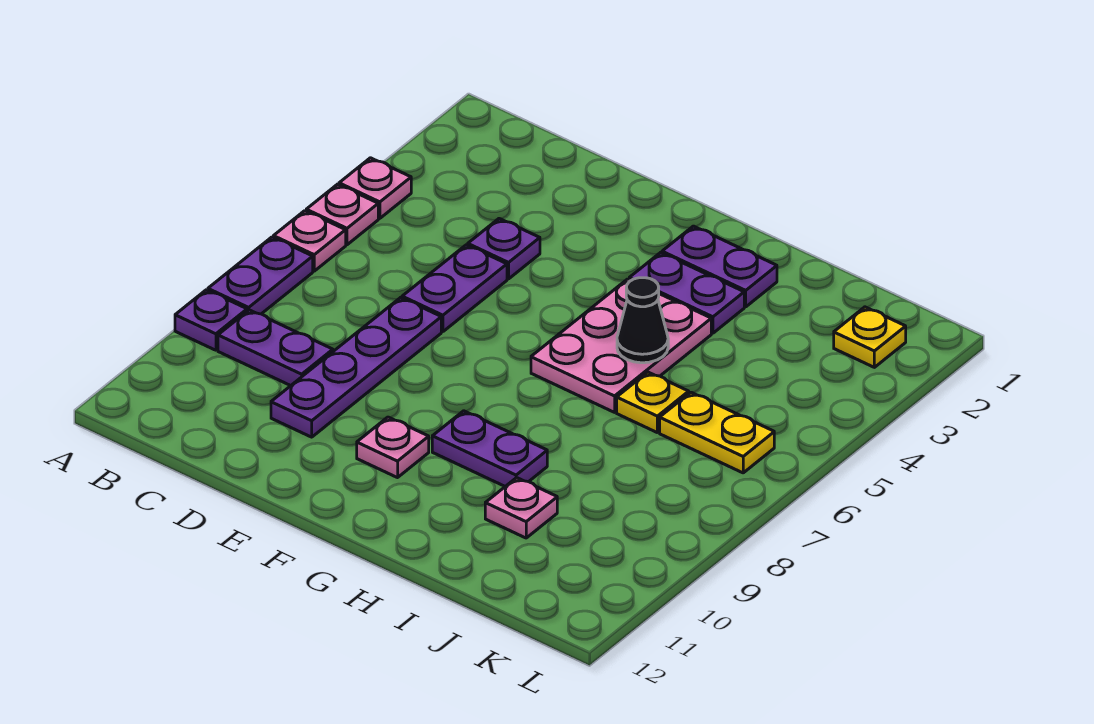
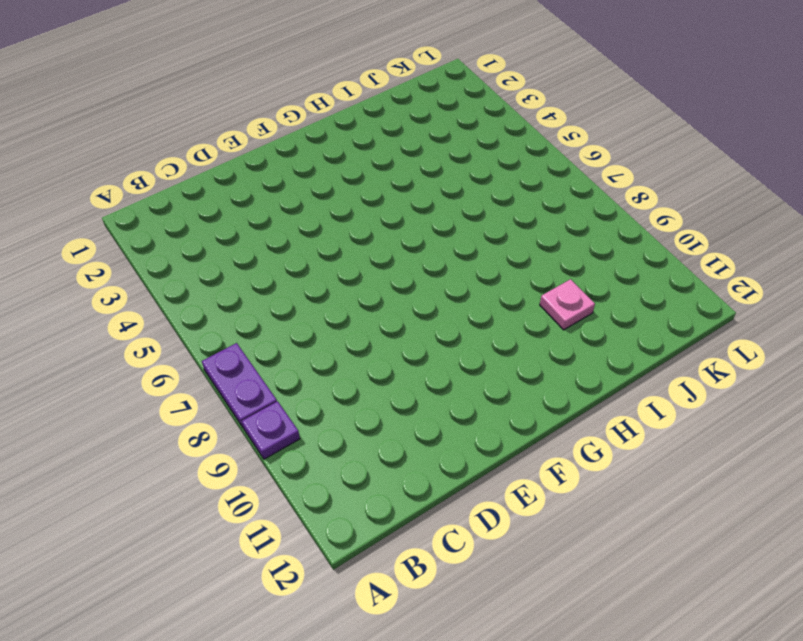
none -> pink 1x1 plate [339,158,411,218]
none -> pink 1x1 plate [306,184,378,245]
none -> pink 1x1 plate [273,211,346,271]

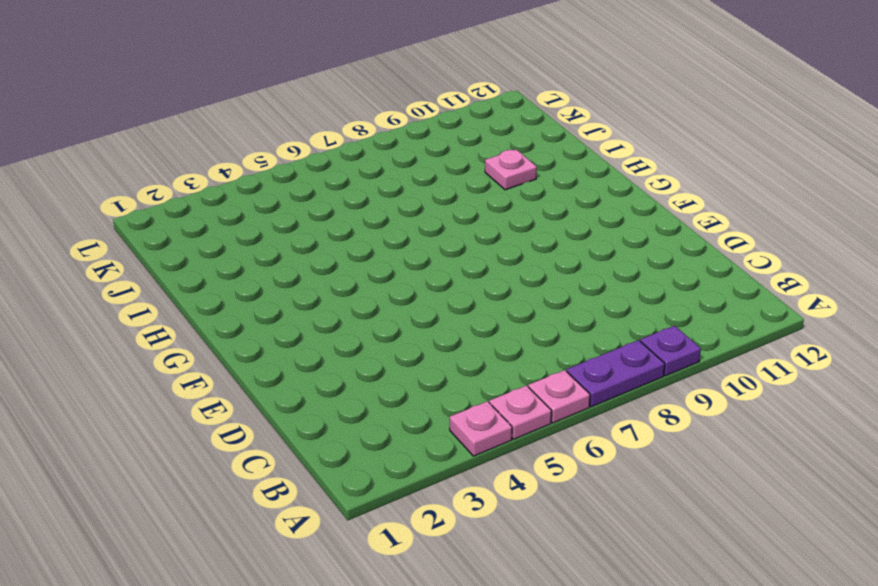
none -> purple 1x2 plate [218,310,333,386]
none -> purple 1x1 plate [468,219,540,279]
none -> purple 1x2 plate [402,245,507,332]

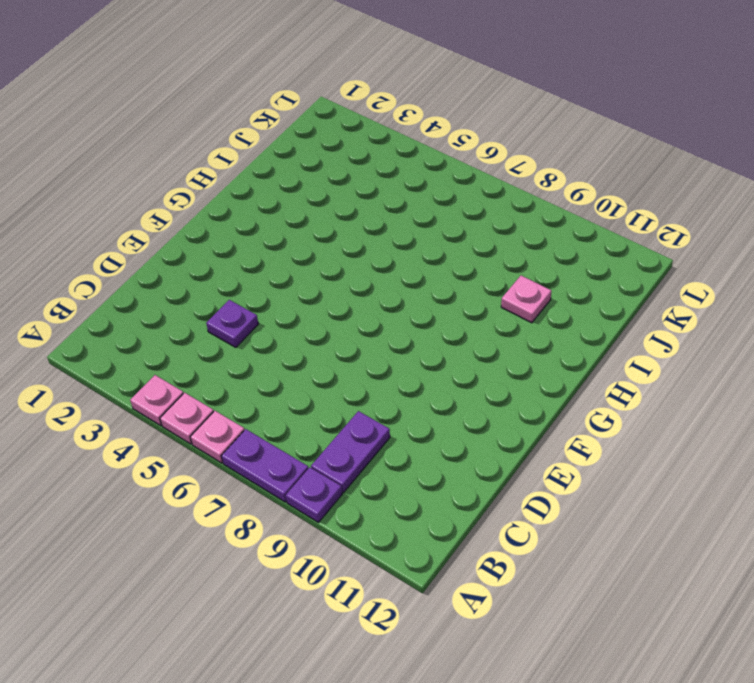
none -> purple 1x2 plate [402,245,507,332]
none -> purple 1x4 plate [271,298,441,437]
none -> pink 1x1 plate [357,417,429,478]

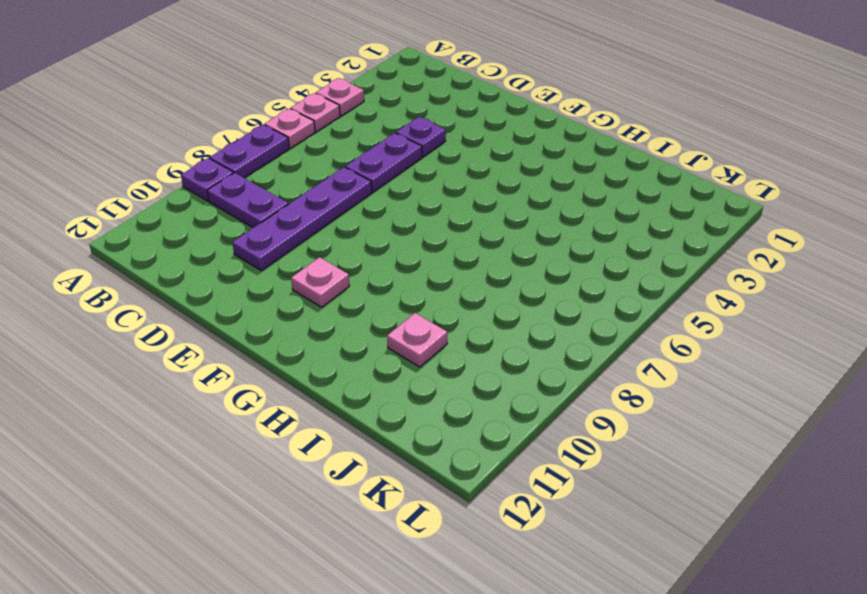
none -> purple 1x2 plate [662,226,777,307]
none -> purple 1x2 plate [629,253,744,333]
none -> pink 2x3 plate [531,279,711,412]

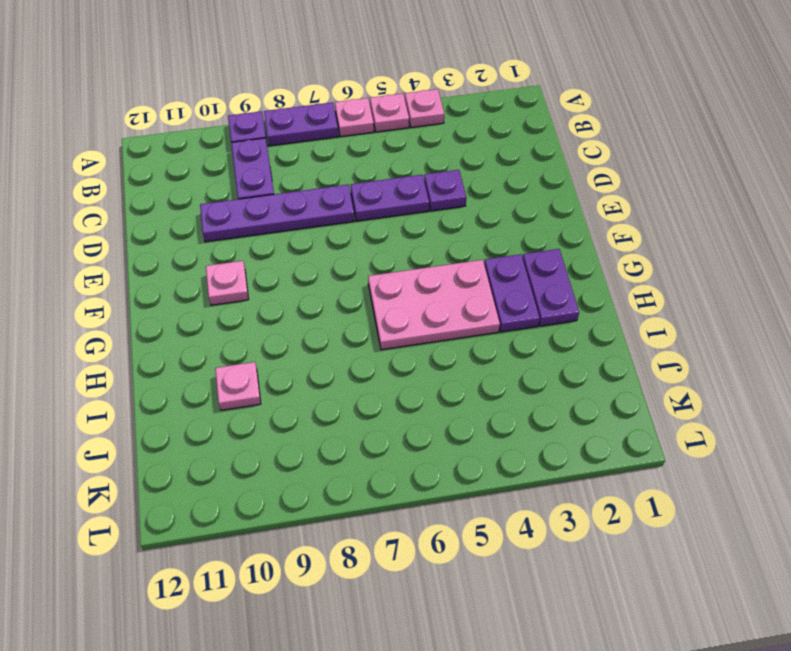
none -> purple 1x2 plate [432,411,547,486]
none -> yellow 1x1 plate [617,372,689,432]
none -> yellow 1x2 plate [660,392,774,473]

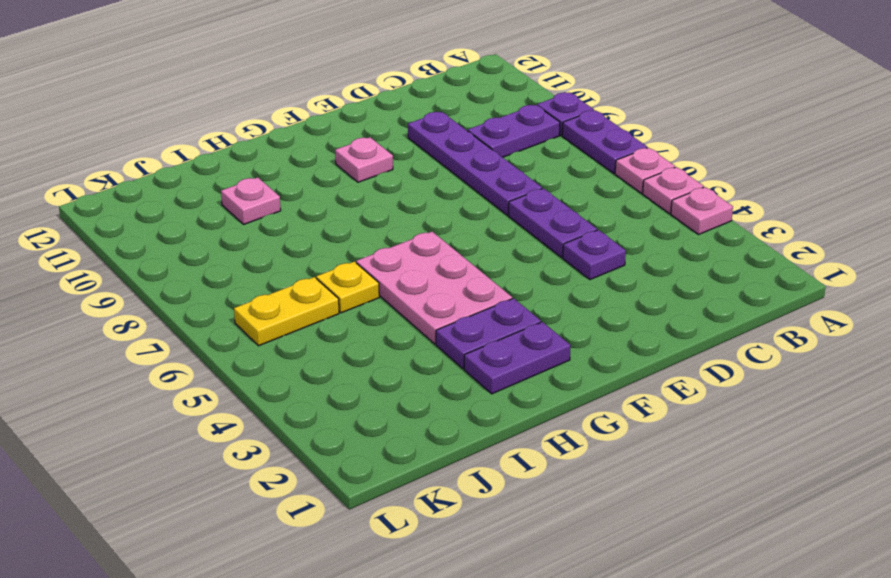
none -> purple 1x2 plate [432,411,547,486]
none -> yellow 1x1 plate [834,307,906,367]
none -> black 1x1 cone [617,278,668,363]

